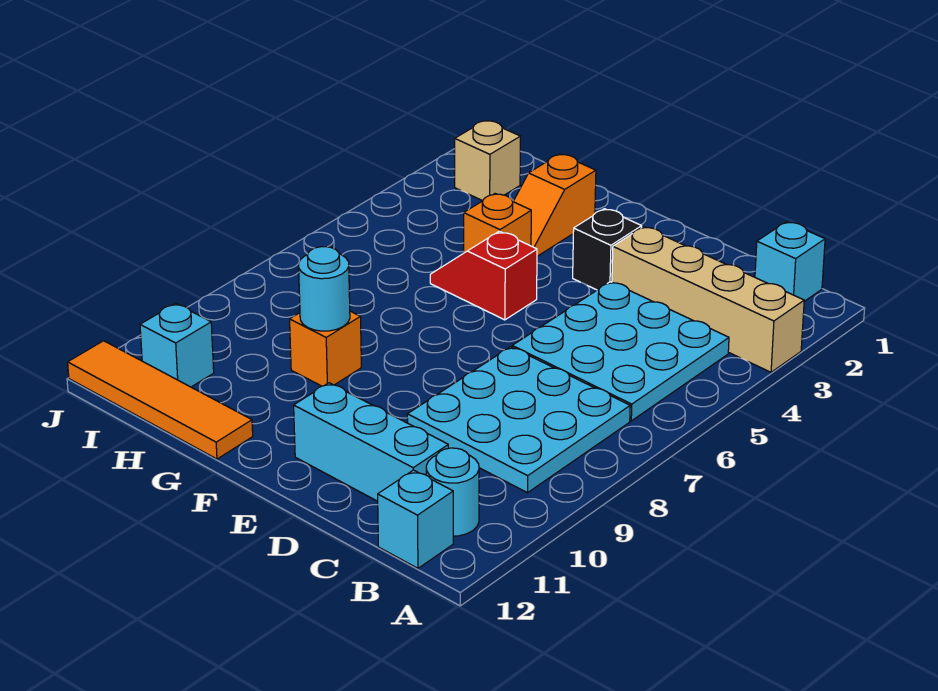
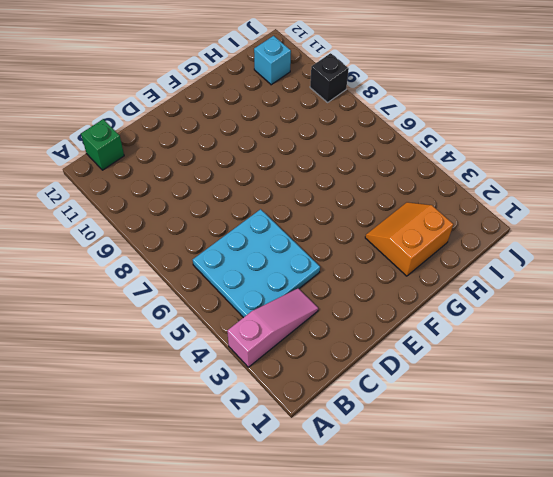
pink 1x3 slope [227,288,318,367] -> tan 1x4 brick [612,227,804,372]
green 1x1 brick [81,119,124,170] -> cyan 1x1 brick [378,470,453,568]
orange 2x2 slope [365,202,453,276] -> orange 1x2 slope [513,154,596,256]
black 1x1 brick [310,53,349,102] -> black 1x1 brick moved to [573,209,642,290]
none -> cyan 1x1 brick [755,222,825,301]
none -> cyan 3x3 plate [407,347,630,493]
none -> cyan 1x1 round brick [426,448,479,536]

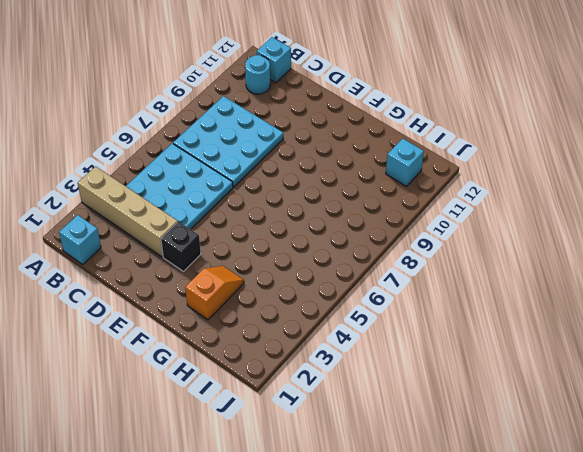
none -> cyan 1x3 brick [294,383,448,501]
none -> red 1x2 slope [430,231,537,320]
none -> orange 1x1 brick [464,194,531,253]

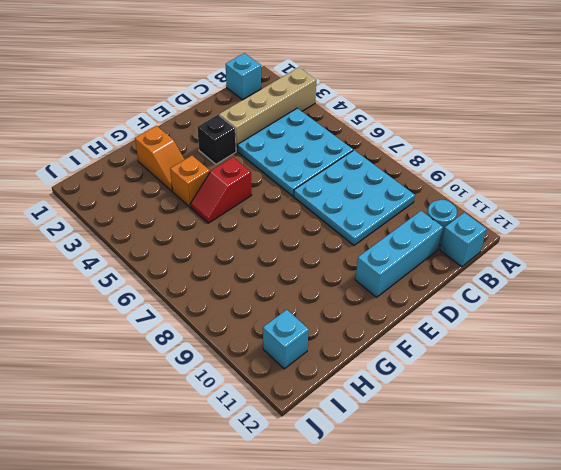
none -> orange 1x1 brick [290,311,361,386]
none -> orange 1x4 tile [68,341,253,459]
none -> tan 1x1 brick [455,120,521,201]

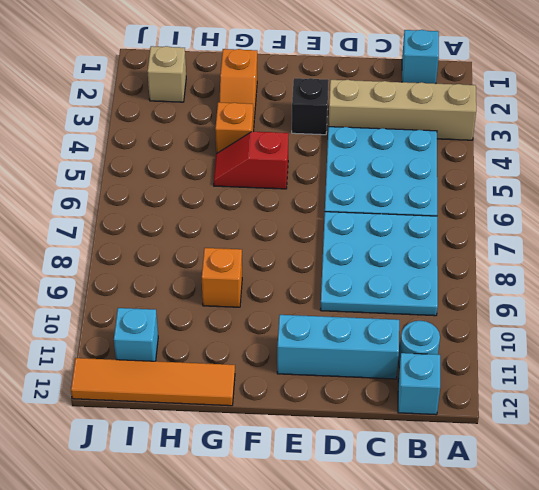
none -> cyan 1x1 round brick [299,247,350,331]

